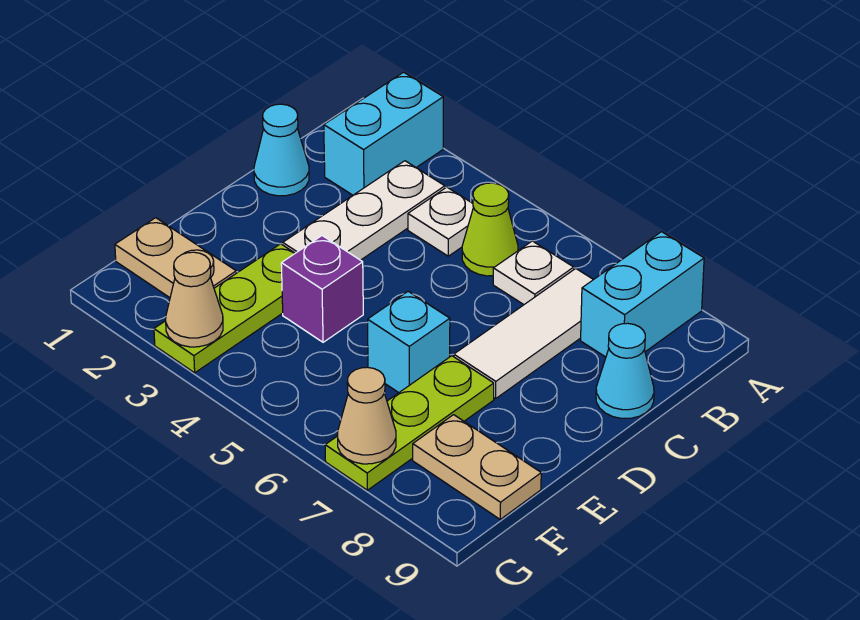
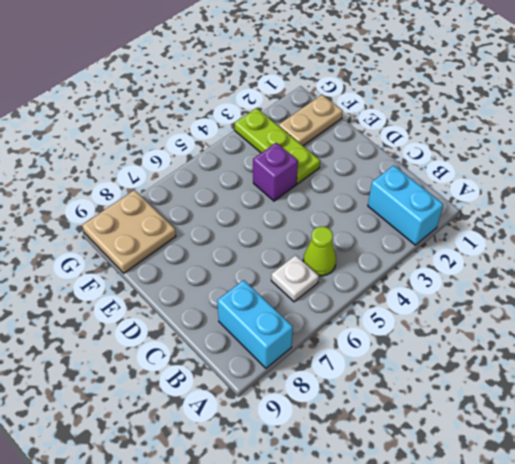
tan 2x2 plate [82,190,176,273] -> tan 1x2 plate [413,415,541,519]
none -> white 1x3 plate [283,161,445,260]
none -> white 1x1 plate [408,187,473,256]
none -> white 1x3 tile [454,269,593,399]

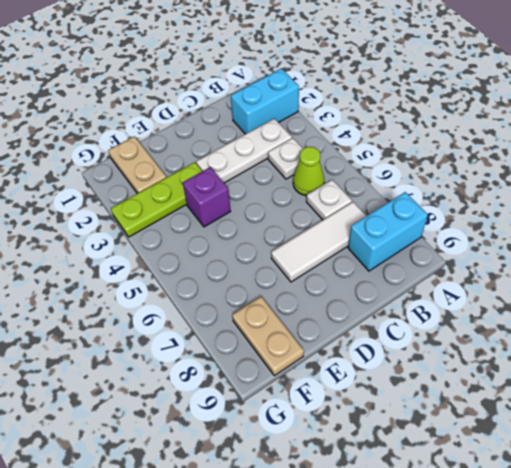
none -> cyan 1x1 cone [254,104,309,196]
none -> cyan 1x1 cone [596,323,654,418]
none -> cyan 1x1 brick [368,291,450,393]

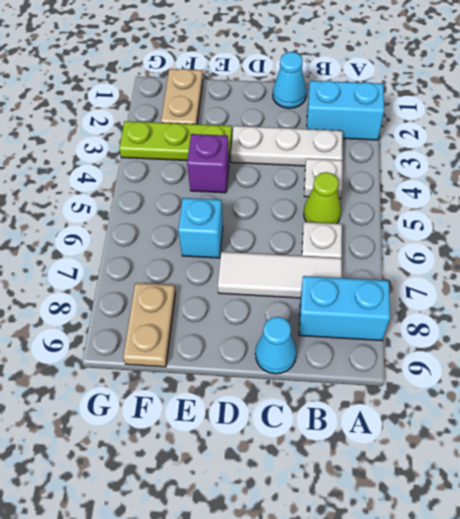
none -> lime 1x3 plate [325,356,494,490]
none -> tan 1x1 cone [166,252,223,347]
none -> tan 1x1 cone [338,367,396,464]

